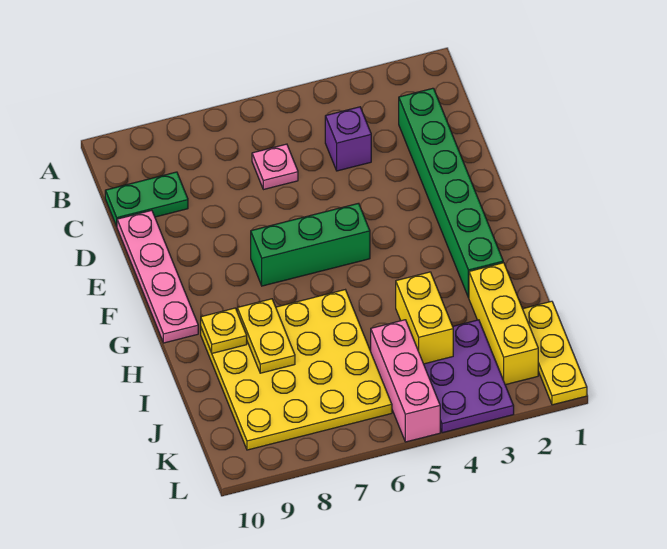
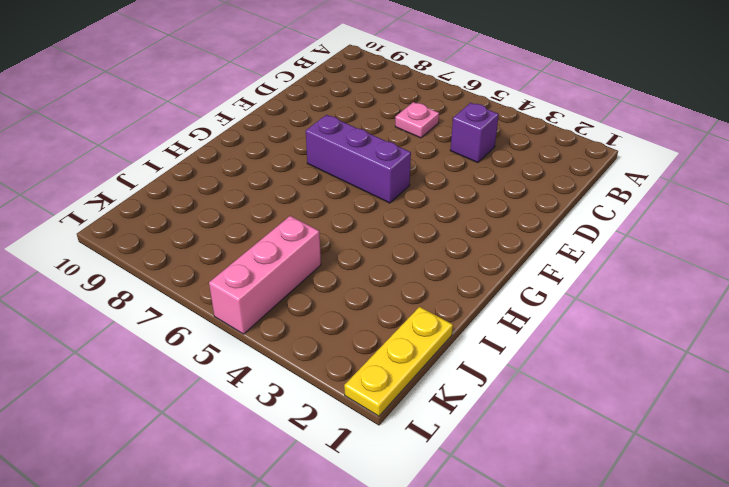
purple 1x3 brick [306,115,411,203] -> green 1x3 brick [251,203,370,286]
none -> green 1x6 brick [399,88,503,298]
none -> green 1x2 plate [105,172,188,226]
none -> pink 1x4 plate [117,210,198,343]

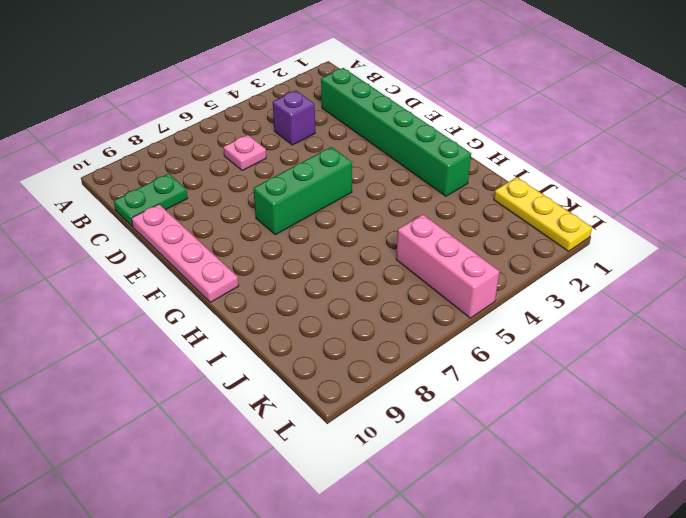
none -> yellow 4x4 plate [201,290,392,450]
none -> yellow 1x3 brick [469,263,538,385]
none -> purple 2x3 plate [424,320,514,433]

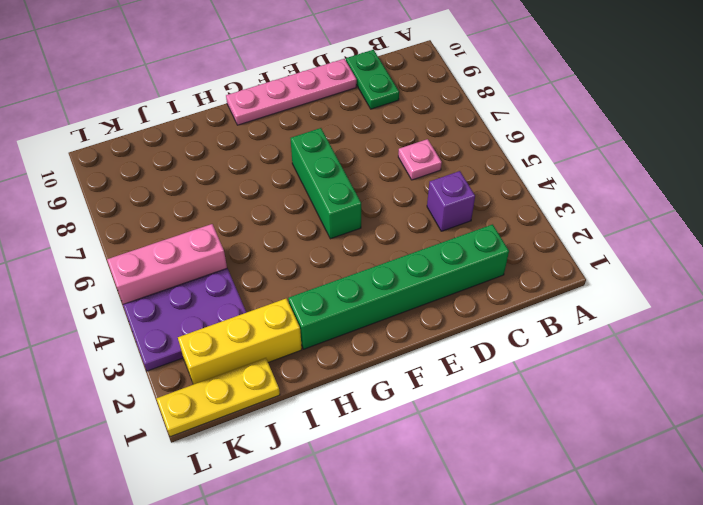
none -> yellow 4x4 plate [201,290,392,450]
none -> yellow 1x2 plate [237,299,295,373]
none -> yellow 1x1 plate [201,308,247,353]

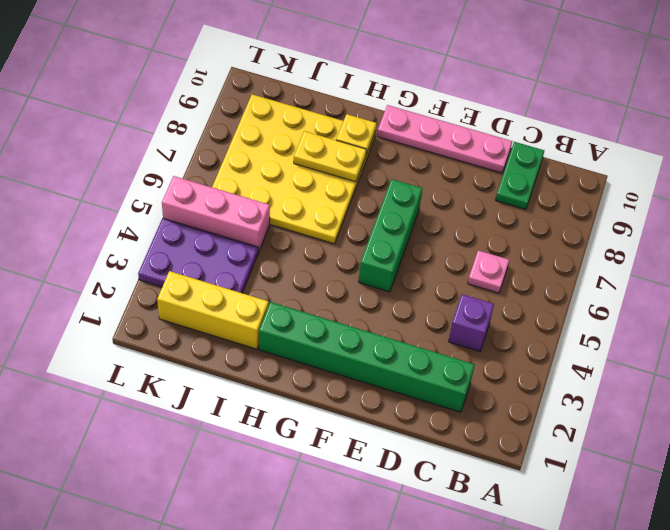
none -> yellow 1x3 plate [523,301,587,405]
none -> yellow 1x2 brick [396,272,453,364]

